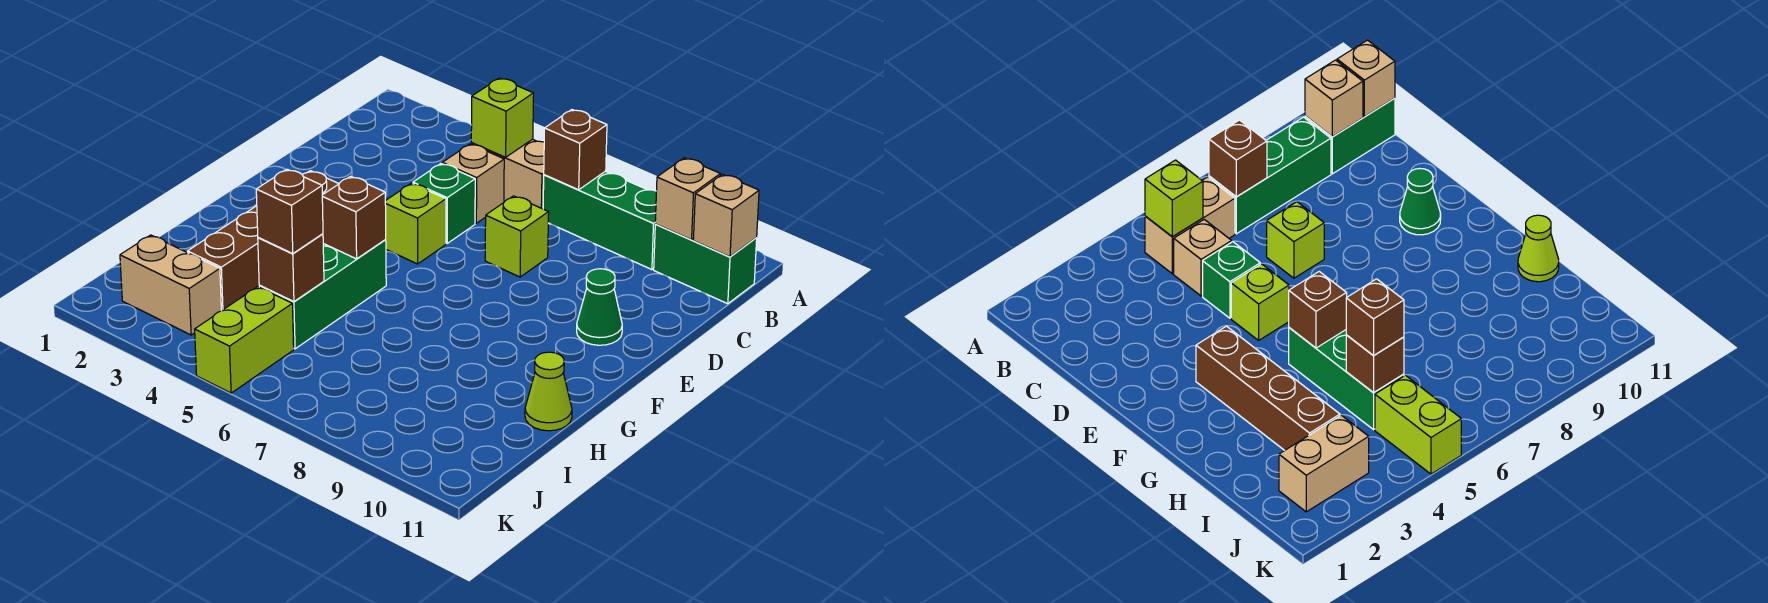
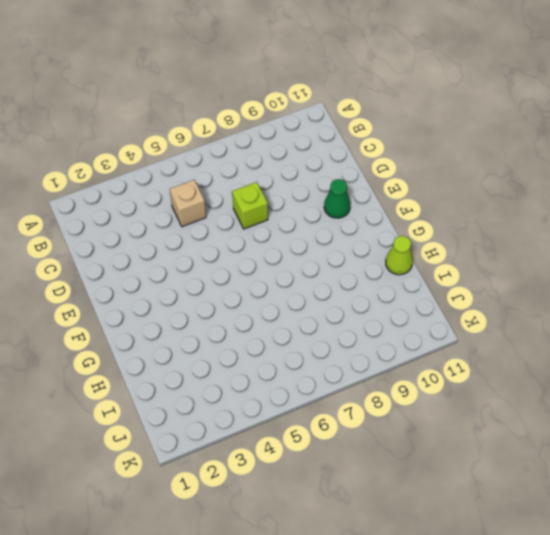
none -> tan 1x2 brick [471,139,544,209]
none -> green 1x3 brick [543,171,656,270]
none -> green 1x2 brick [654,224,757,304]

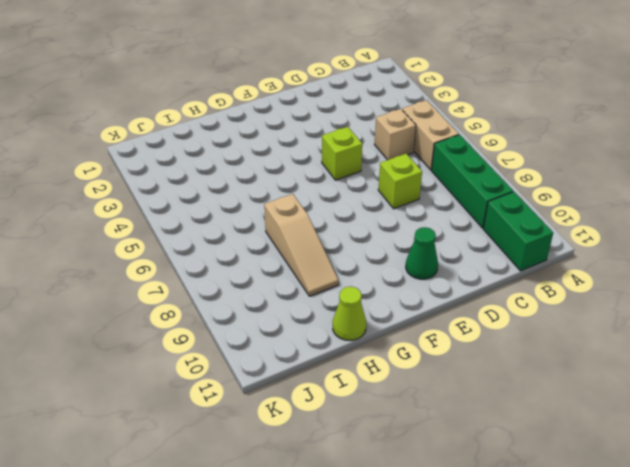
tan 1x3 slope [264,194,339,296] -> none
none -> green 1x1 brick [413,164,475,243]
none -> brown 1x4 brick [187,171,339,311]
none -> green 1x3 brick [259,240,386,349]

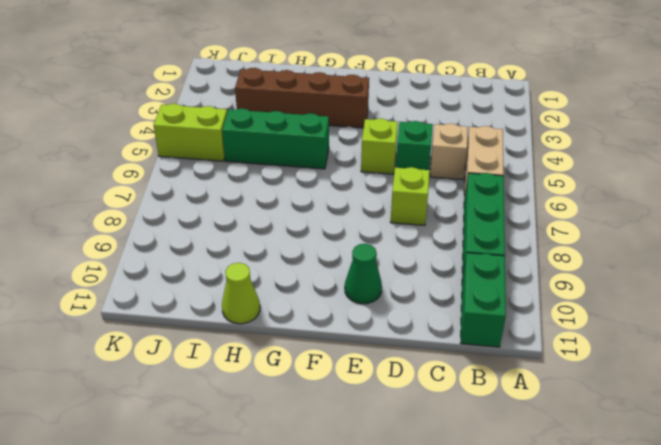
none -> tan 1x2 brick [120,235,221,335]
none -> lime 1x1 brick [471,78,534,157]
none -> brown 1x1 brick [544,110,607,190]

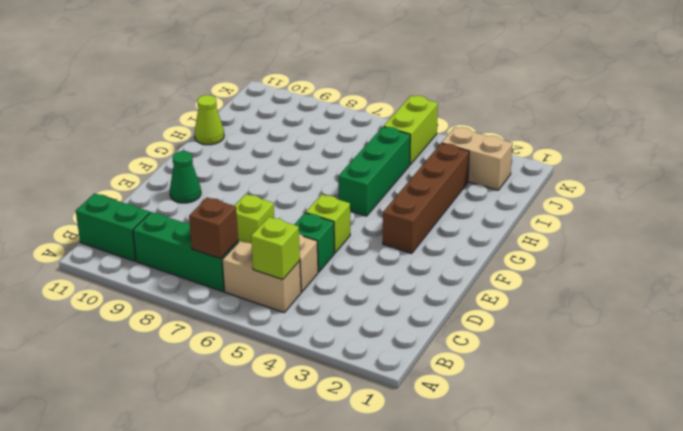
none -> tan 1x1 brick [655,158,720,240]
none -> tan 1x1 brick [693,174,759,257]
none -> brown 1x1 brick [322,176,386,259]

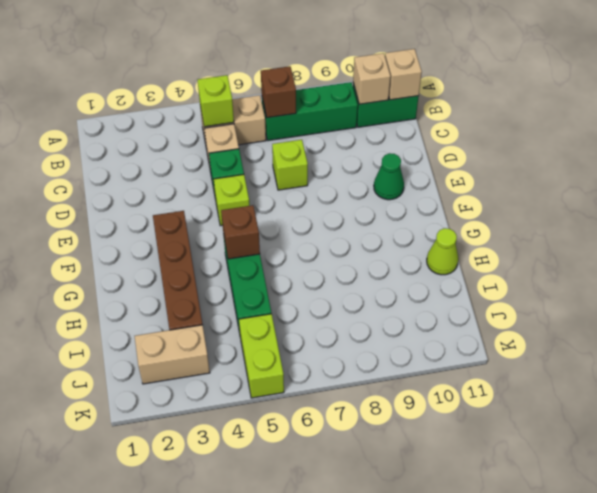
none -> brown 1x1 brick [258,234,324,302]
none -> brown 1x1 brick [256,169,323,253]

